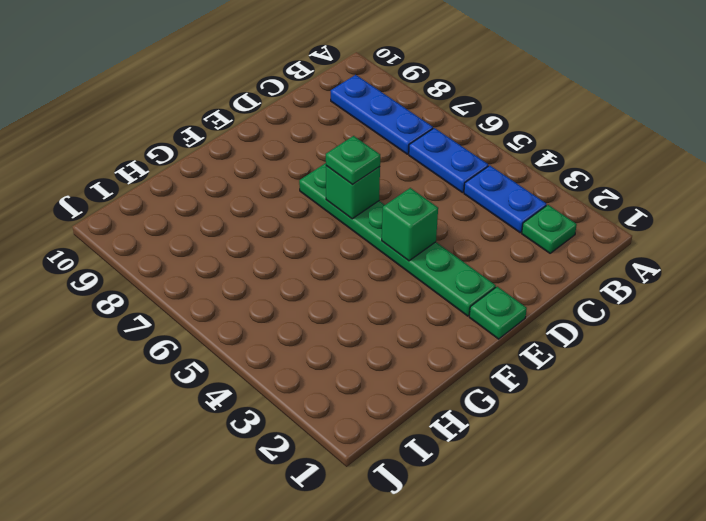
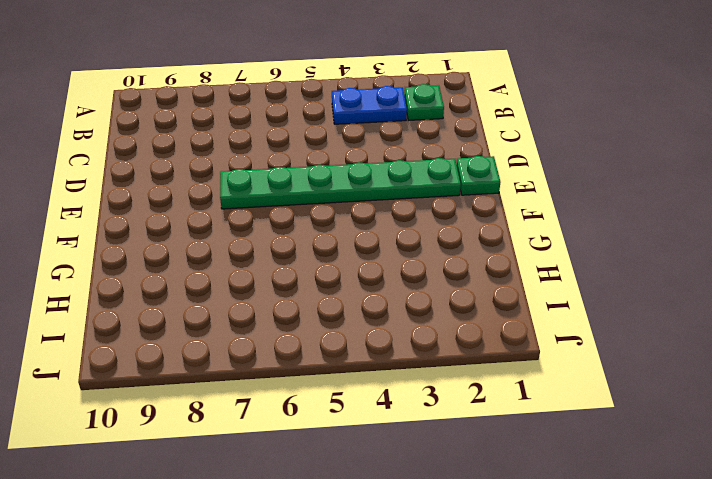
none -> blue 1x2 plate [409,128,488,193]
none -> blue 1x3 plate [331,75,433,154]

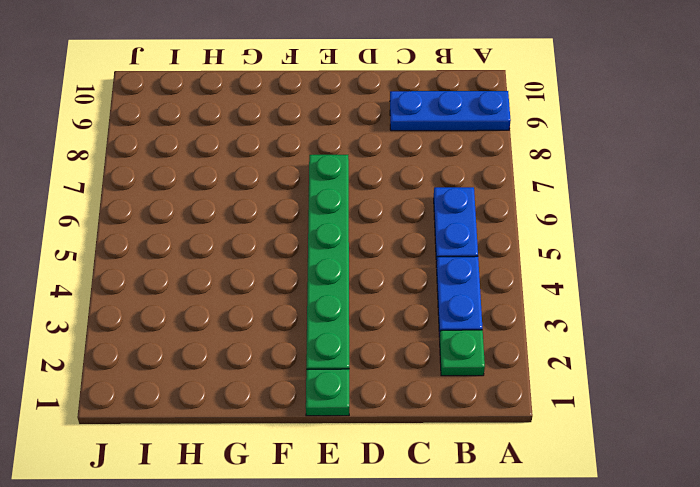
blue 1x3 plate [390,91,511,131] -> blue 1x3 plate turned to [331,75,433,154]
none -> green 1x1 brick [382,188,438,261]
none -> green 1x1 brick [326,166,380,219]

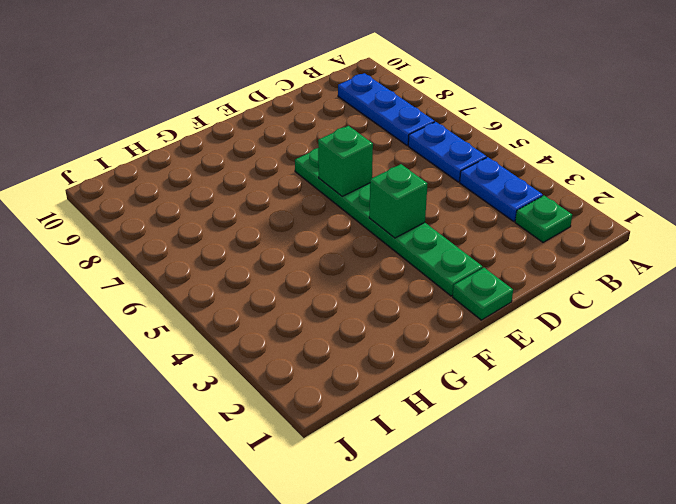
none -> green 1x1 plate [326,136,380,185]

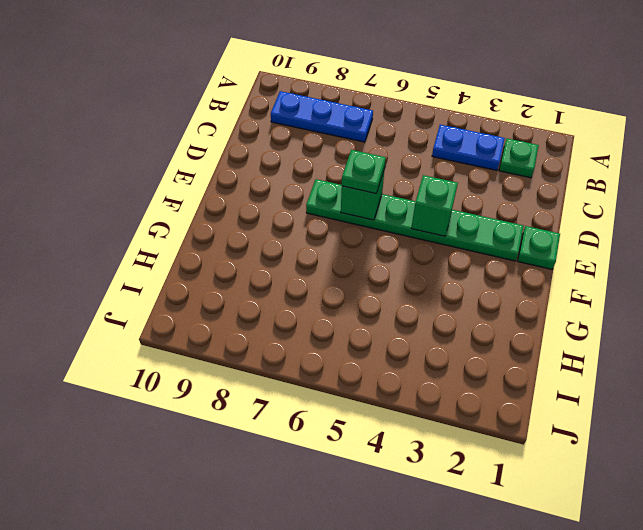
none -> blue 1x2 plate [409,128,488,193]

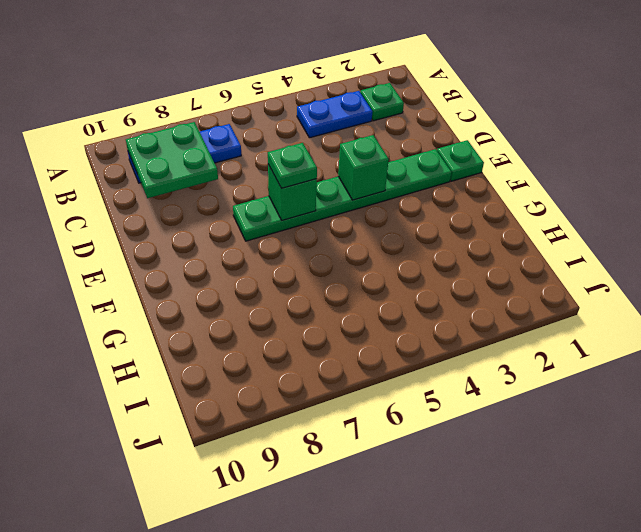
green 2x2 plate [126,122,218,198] -> none
none -> blue 1x2 plate [409,128,488,193]

